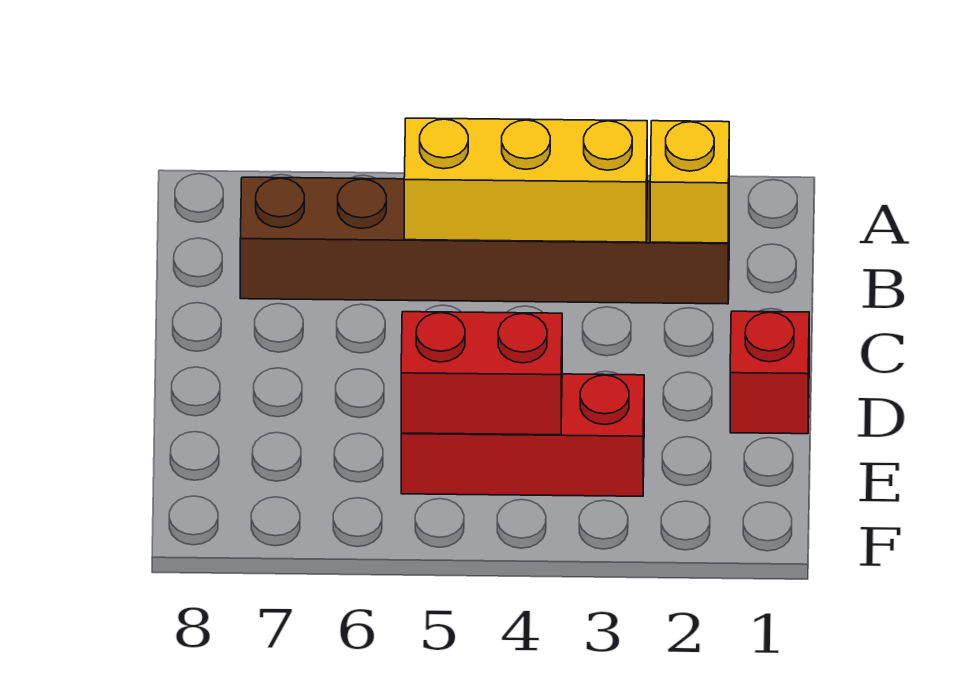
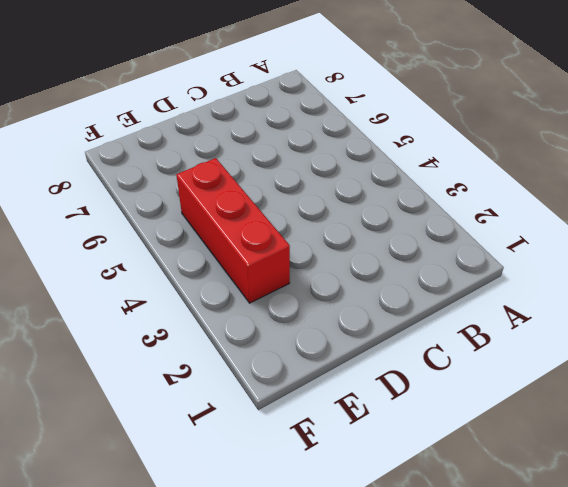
none -> brown 1x6 brick [240,177,729,304]
none -> red 1x1 brick [730,311,809,434]

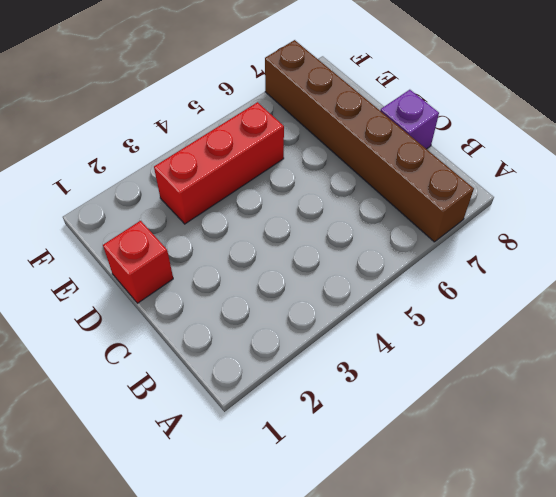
brown 1x6 brick [265,40,474,242] -> brown 1x6 brick turned to [240,177,729,304]
purple 1x1 brick [380,90,439,149] -> none
none -> yellow 1x1 brick [650,121,729,243]
none -> yellow 1x3 brick [404,118,647,242]

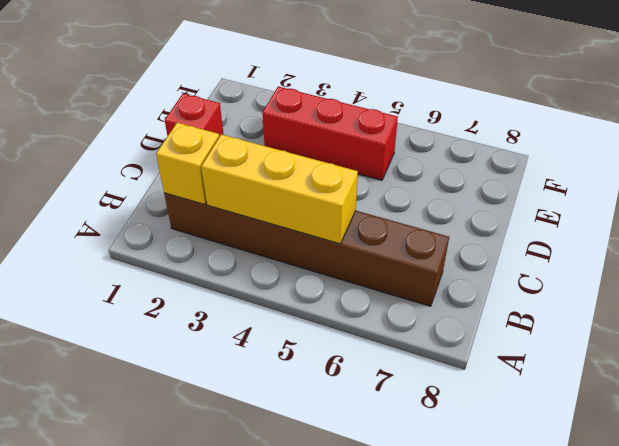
none -> red 1x2 brick [401,312,562,435]

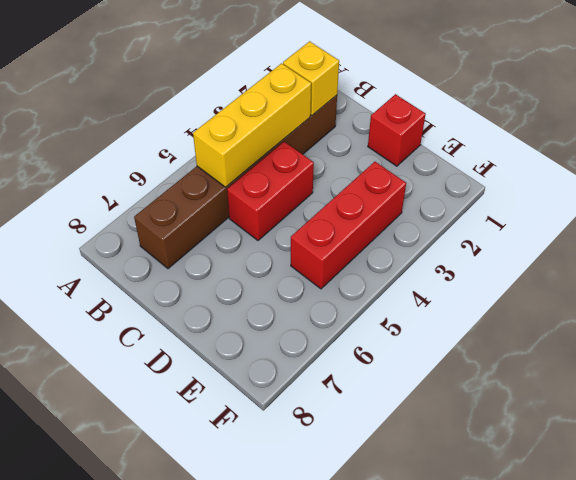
red 1x2 brick [227,142,314,240] -> red 1x2 brick moved to [401,312,562,435]

